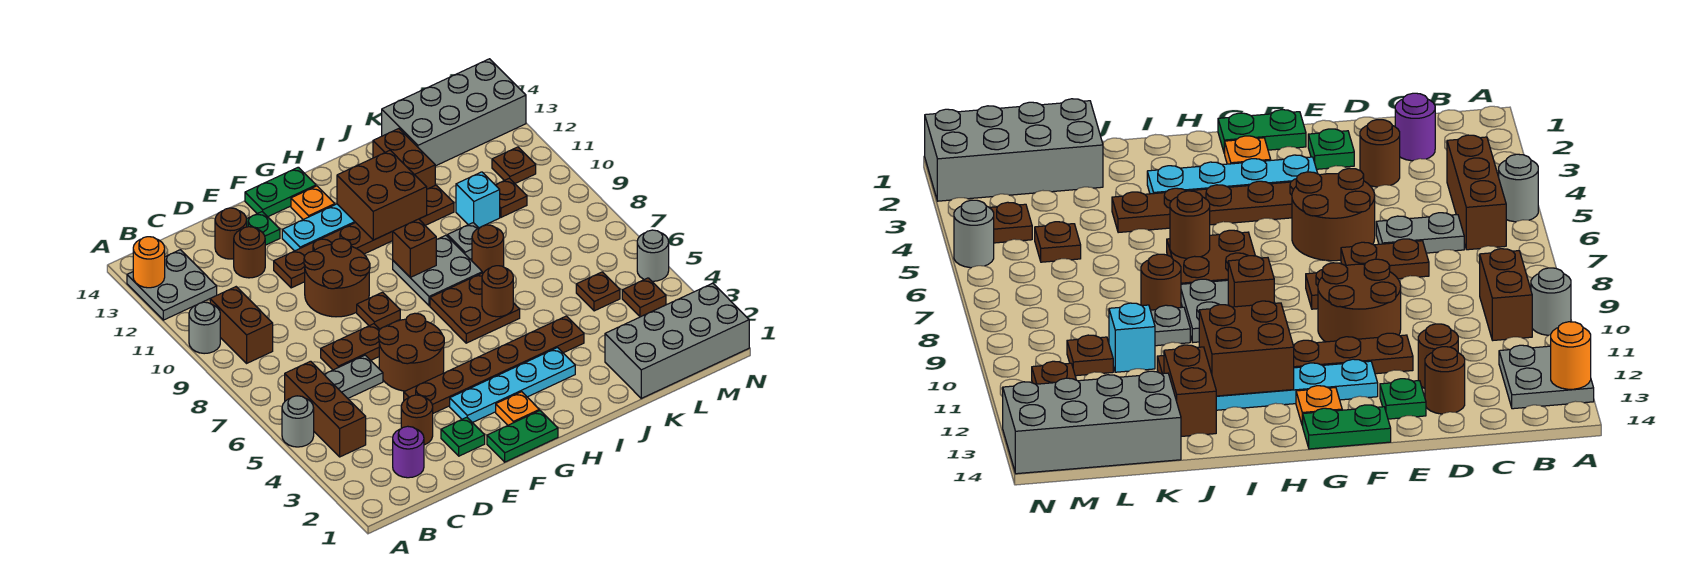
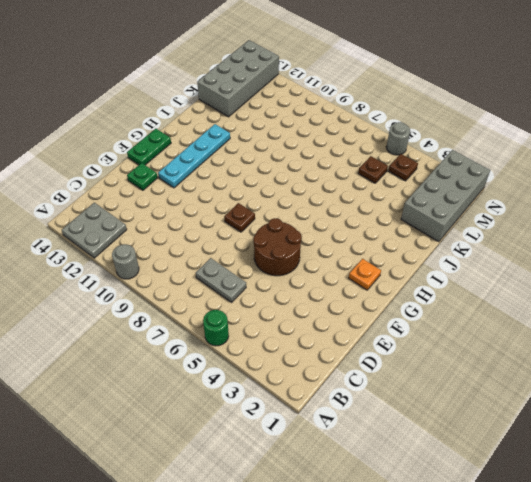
green 1x1 round brick [203,310,229,346] -> grey 1x1 round brick [282,396,314,447]
grey 1x2 plate [196,258,246,302] -> grey 1x2 plate turned to [324,355,383,398]
none -> brown 1x3 brick [285,361,366,457]
none -> brown 1x2 brick [210,287,273,363]
none -> purple 1x1 round brick [393,426,424,478]
none -> brown 1x1 round brick [401,395,433,445]

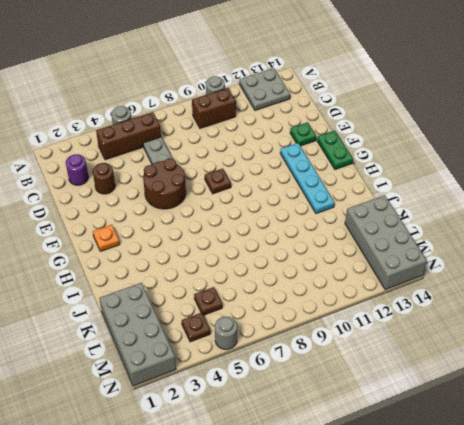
none -> brown 1x2 plate [321,324,380,370]
none -> brown 1x1 round brick [234,227,265,278]
none -> brown 1x1 round brick [215,208,247,259]
none -> green 1x1 plate [441,417,485,456]

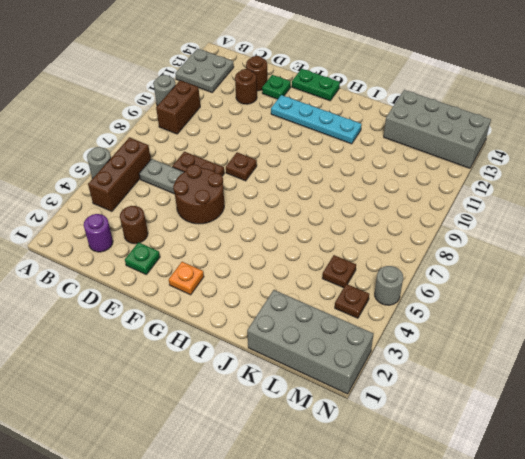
none -> brown 1x6 plate [404,316,584,413]
none -> brown 2x2 round brick [304,239,370,317]
none -> brown 1x6 plate [274,185,454,288]
none -> green 1x2 plate [487,411,558,462]

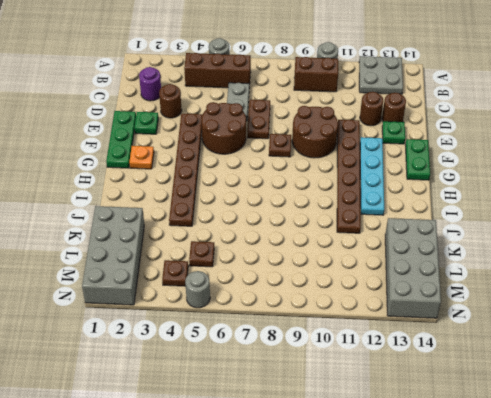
green 1x3 plate [106,111,136,168] -> green 1x2 plate [487,411,558,462]
none -> cyan 1x4 plate [450,348,575,423]
none -> orange 1x1 plate [291,186,335,220]
none -> brown 2x2 plate [430,273,520,343]
none -> grey 2x2 plate [393,235,482,306]

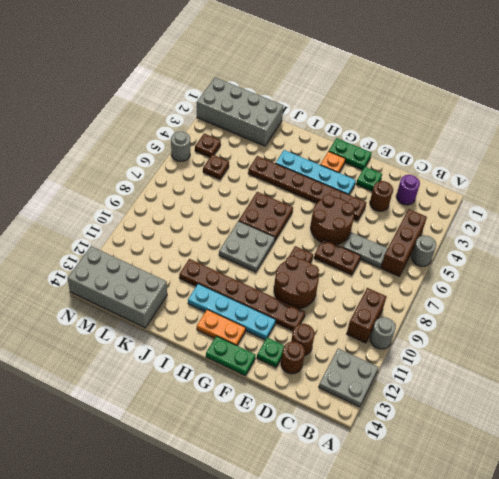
orange 1x2 plate [197,310,246,345] -> orange 1x1 plate [291,186,335,220]
none -> brown 1x1 round brick [472,225,504,273]
none -> grey 1x1 plate [447,223,478,259]
none -> brown 1x2 brick [373,129,435,189]
none -> cyan 1x1 brick [456,172,500,228]

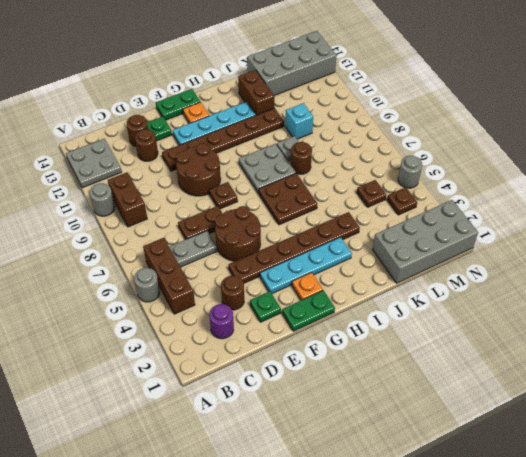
none -> brown 1x1 plate [496,178,527,217]
none -> brown 1x1 plate [492,147,536,183]
none -> orange 1x1 round brick [133,237,165,288]
none -> brown 1x1 brick [393,219,436,277]

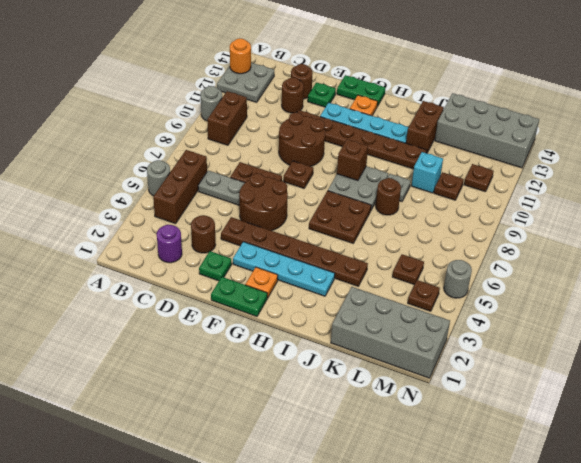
none -> brown 2x2 brick [337,150,427,240]
none -> brown 1x1 round brick [482,266,513,317]

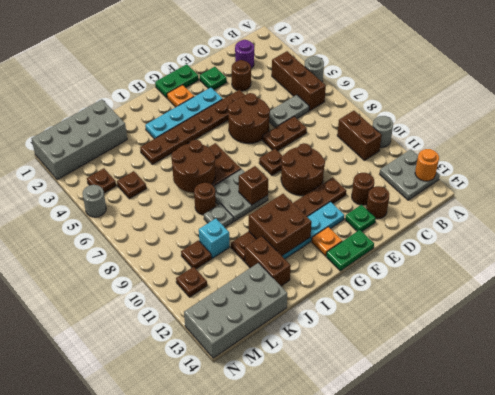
brown 2x2 round brick [171,140,215,193] -> brown 1x1 round brick [482,266,513,317]

